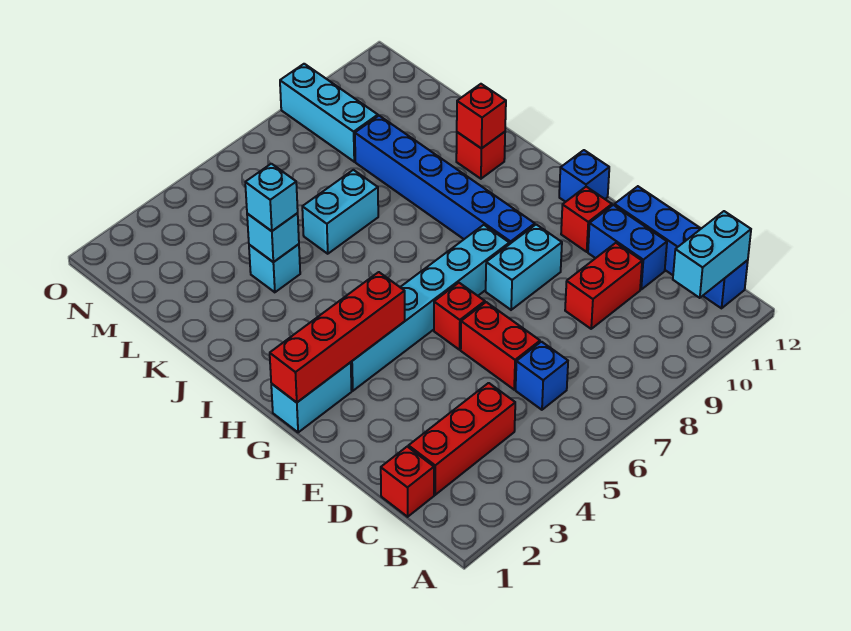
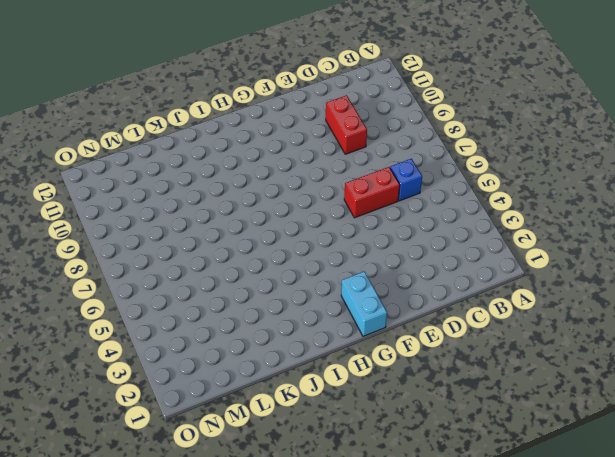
none -> blue 1x4 brick [614,186,748,308]
none -> red 1x1 brick [381,447,434,517]
none -> red 1x3 brick [408,383,515,495]

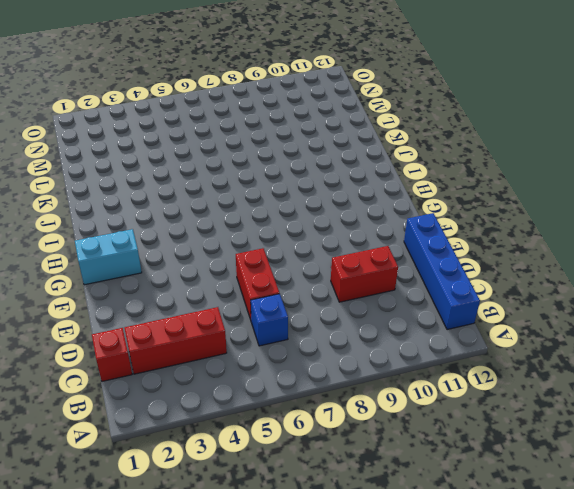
none -> blue 1x2 brick [588,205,667,289]
none -> red 1x1 brick [434,283,485,350]
none -> cyan 1x2 brick [486,225,562,310]

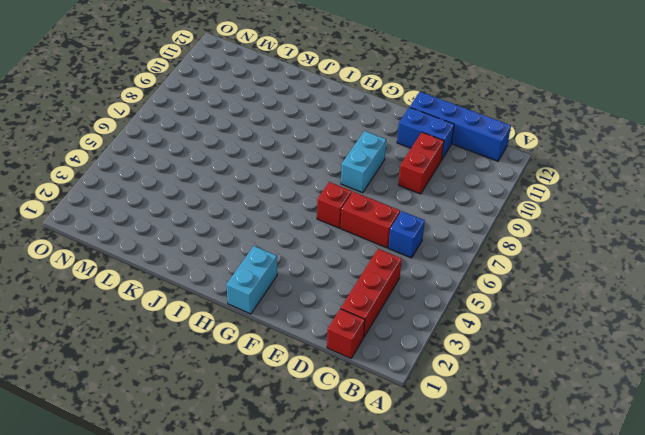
none -> red 1x1 brick [561,187,612,252]
none -> cyan 1x6 brick [351,225,509,391]
none -> blue 1x6 brick [355,116,535,244]

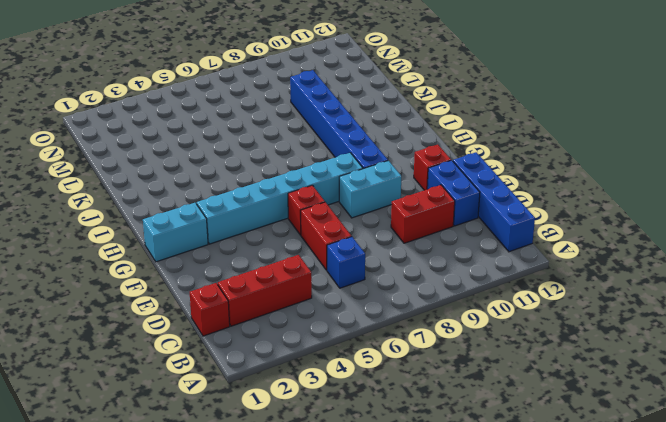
none -> blue 1x1 brick [559,150,609,202]
none -> red 1x1 brick [456,132,505,179]
none -> cyan 1x1 brick [249,244,300,292]

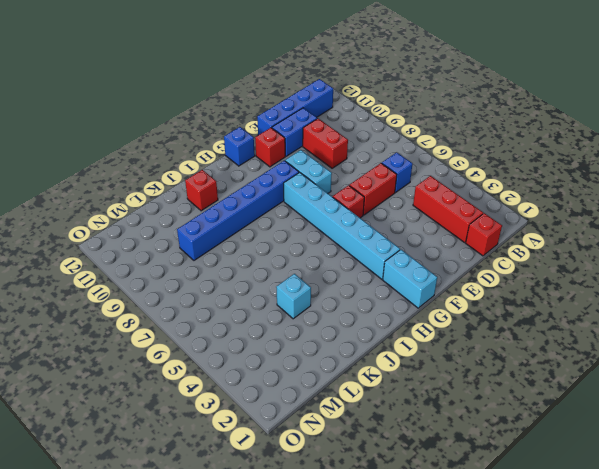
none -> cyan 1x2 brick [302,170,378,254]
none -> cyan 1x3 brick [280,64,378,162]
none -> cyan 1x2 brick [673,211,751,298]

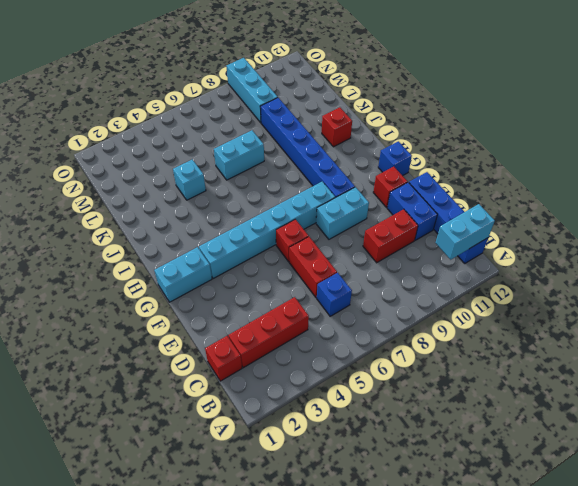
none -> red 1x4 brick [270,272,405,402]
none -> red 1x1 brick [457,84,506,149]
none -> cyan 1x1 brick [247,213,299,262]

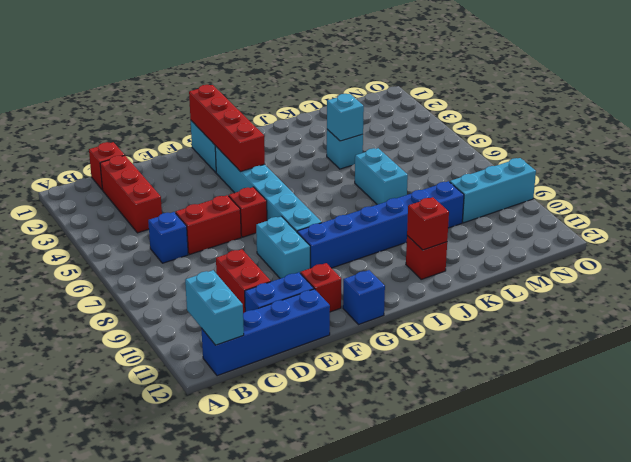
none -> cyan 1x1 brick [245,164,298,231]

